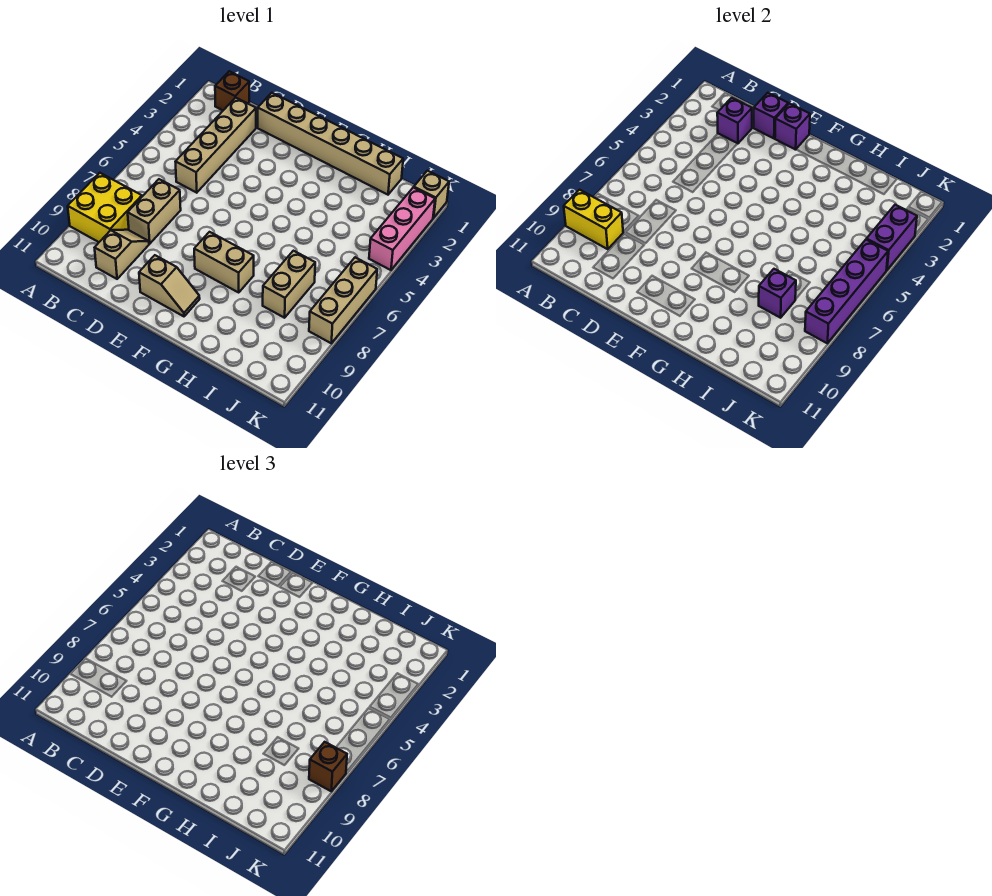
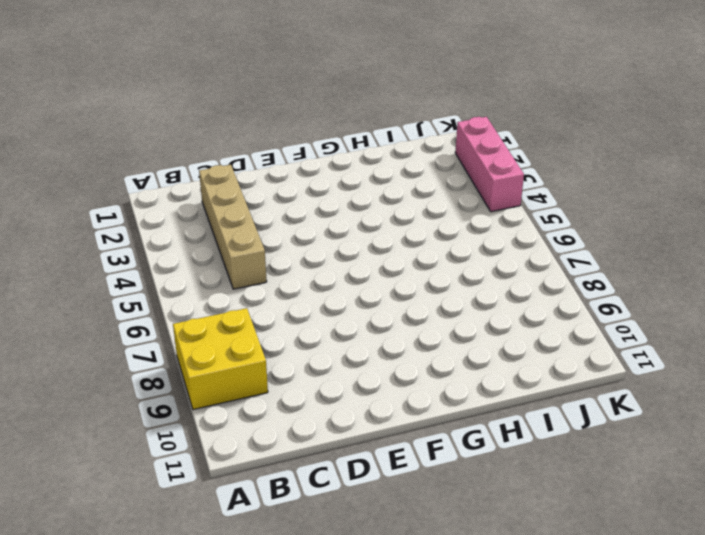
none -> brown 1x1 brick [215,71,249,110]
none -> tan 1x2 brick [128,179,181,244]
none -> tan 1x2 slope [95,230,149,279]

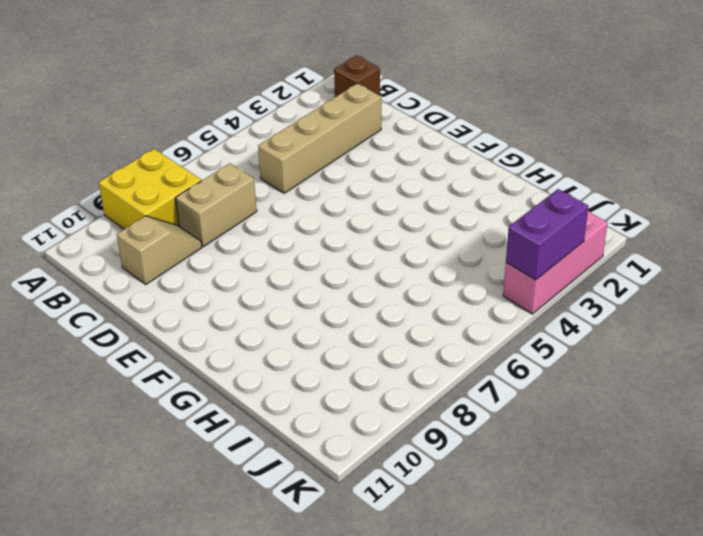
none -> tan 1x6 brick [258,93,403,195]
none -> tan 1x2 slope [139,255,200,316]
none -> tan 1x2 brick [194,232,254,292]

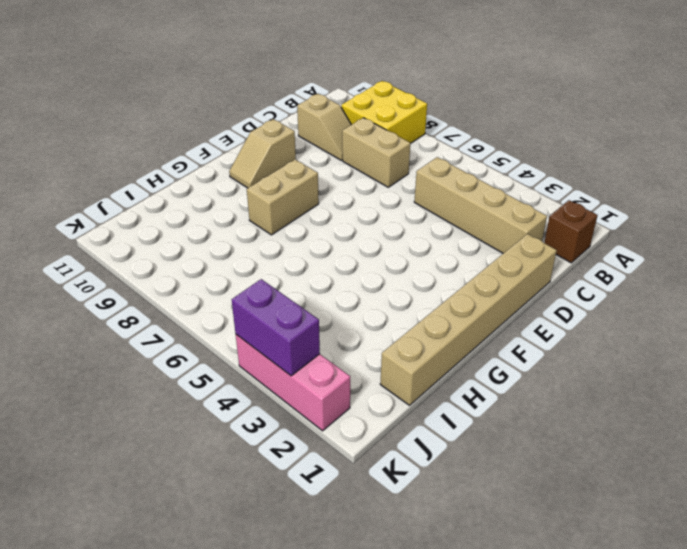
none -> tan 1x2 brick [263,251,315,318]
none -> tan 1x1 brick [414,171,449,218]
none -> tan 1x3 brick [309,257,377,343]

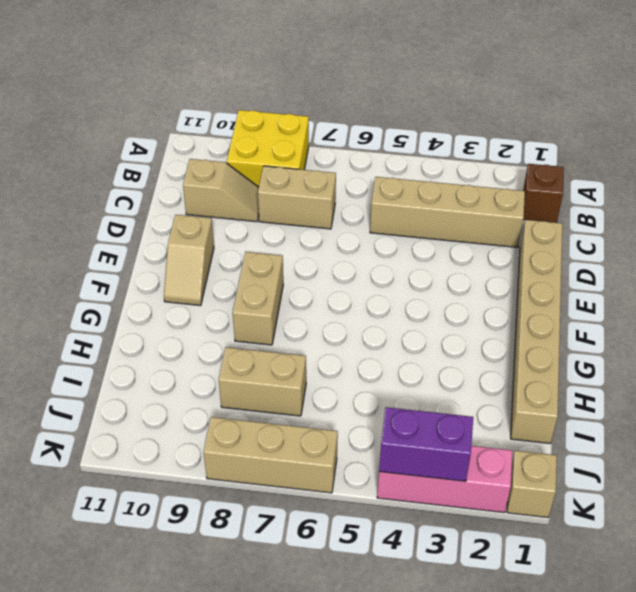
none -> yellow 1x2 brick [564,190,623,249]
none -> purple 1x1 brick [717,98,752,143]
none -> purple 1x1 brick [754,93,788,138]

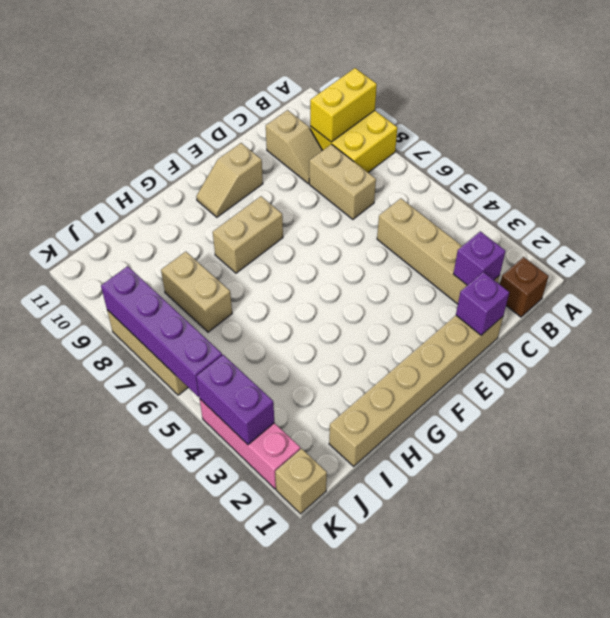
none -> purple 1x1 brick [775,104,810,150]
none -> purple 1x1 brick [759,269,796,318]
none -> brown 1x1 brick [309,742,347,791]

